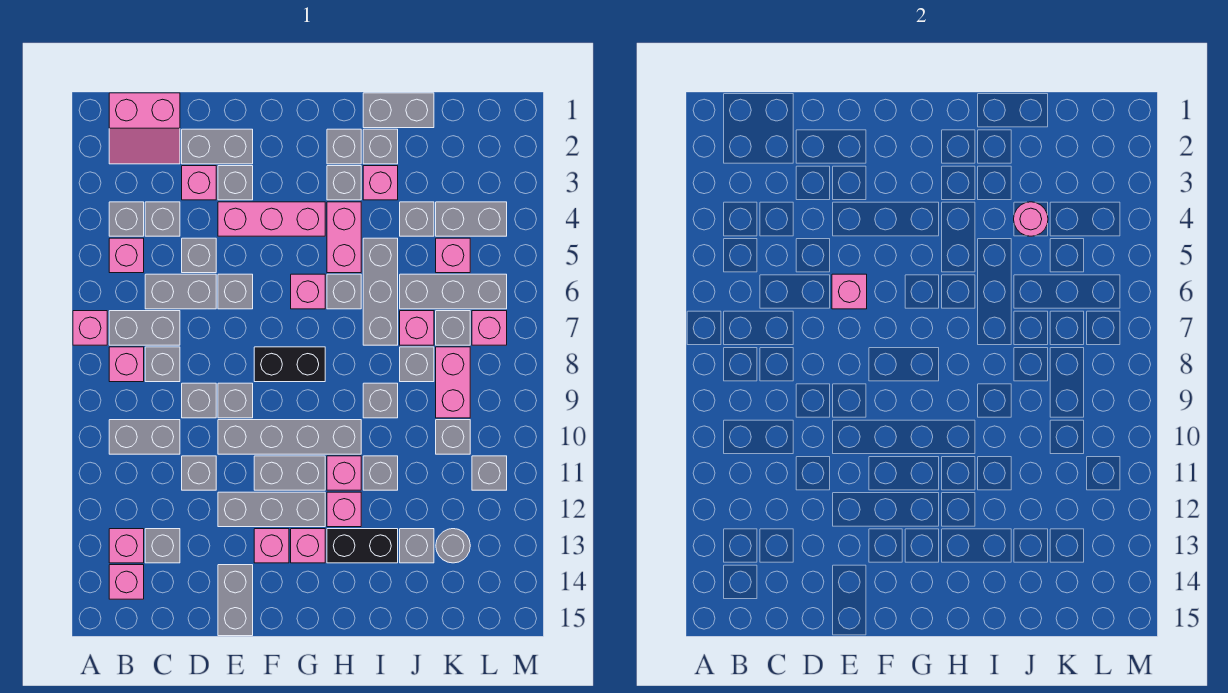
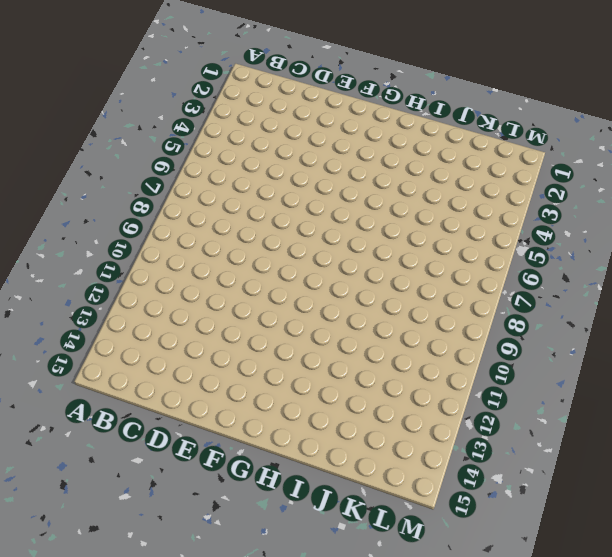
none -> pink 1x1 brick [73,311,107,345]
none -> pink 2x2 slope [109,93,180,164]
none -> grey 1x1 brick [109,202,144,236]
none -> pink 1x1 brick [109,238,144,273]

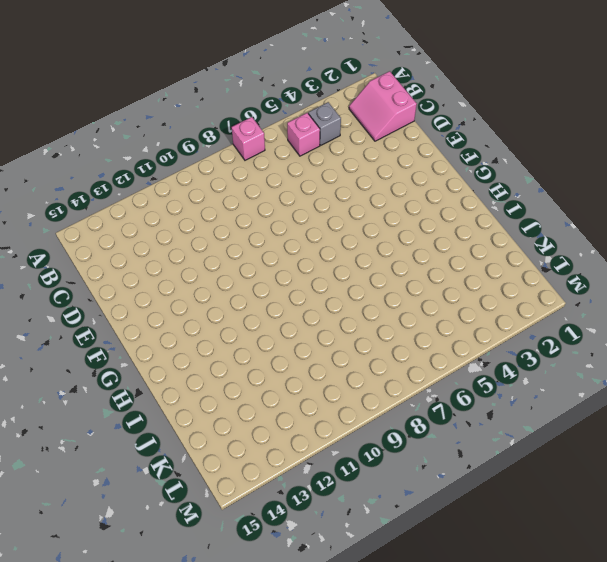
none -> grey 1x2 brick [109,311,180,345]
none -> pink 1x1 brick [109,347,144,382]
none -> grey 1x2 brick [109,420,180,454]
none -> pink 1x1 brick [109,529,144,563]

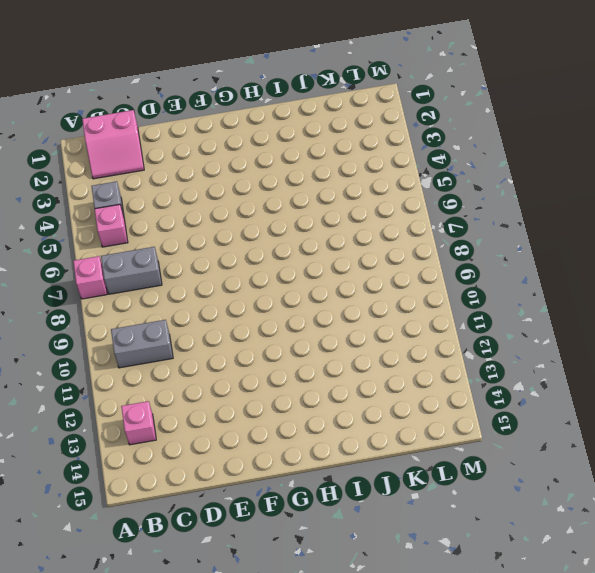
none -> pink 1x1 brick [109,347,144,382]
none -> pink 1x1 brick [109,565,144,599]
none -> grey 1x1 brick [145,202,180,236]
none -> grey 1x2 brick [145,274,216,309]

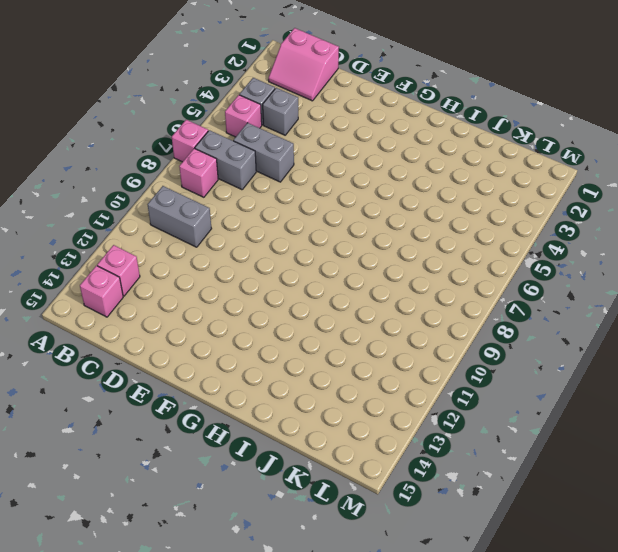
none -> grey 1x1 brick [145,347,180,382]
none -> grey 1x1 brick [145,529,180,563]
none -> grey 1x2 brick [182,129,253,164]
none -> pink 1x1 brick [182,166,216,200]

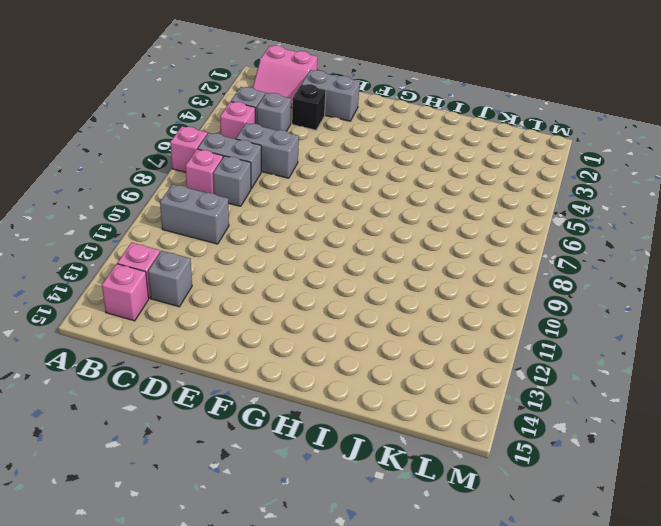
black 1x1 brick [292,84,326,130] -> pink 1x1 brick [182,166,216,200]
none -> grey 1x1 brick [182,238,216,273]
none -> grey 1x1 brick [182,383,216,418]
none -> grey 1x1 brick [182,456,216,490]
none -> grey 1x1 brick [218,166,253,200]

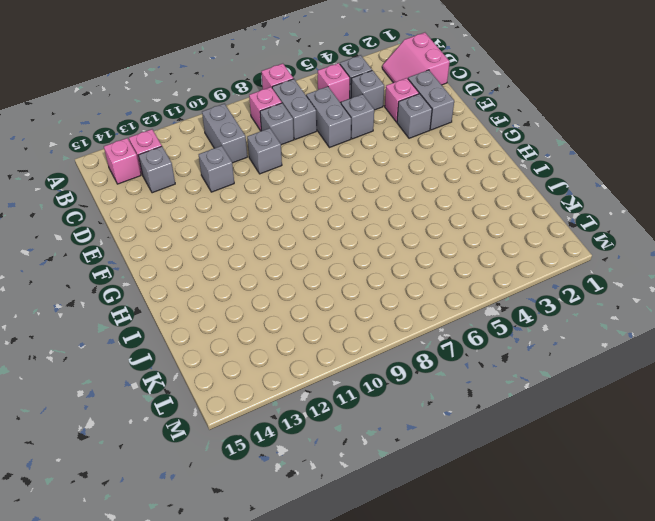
none -> pink 1x3 brick [218,202,325,236]
none -> grey 1x1 brick [218,274,253,309]
none -> grey 1x1 brick [218,383,253,418]
none -> grey 1x4 brick [218,420,361,454]

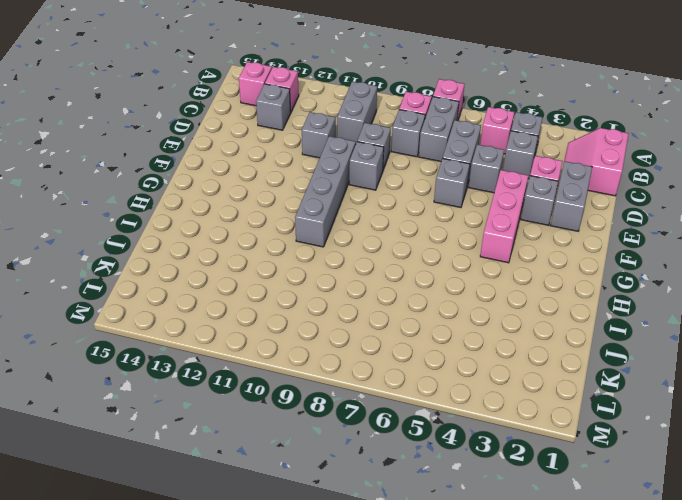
none -> grey 1x3 brick [218,492,325,527]
none -> grey 1x2 brick [218,565,253,636]
none -> black 1x2 brick [254,347,325,382]
none -> grey 1x2 brick [254,456,325,490]

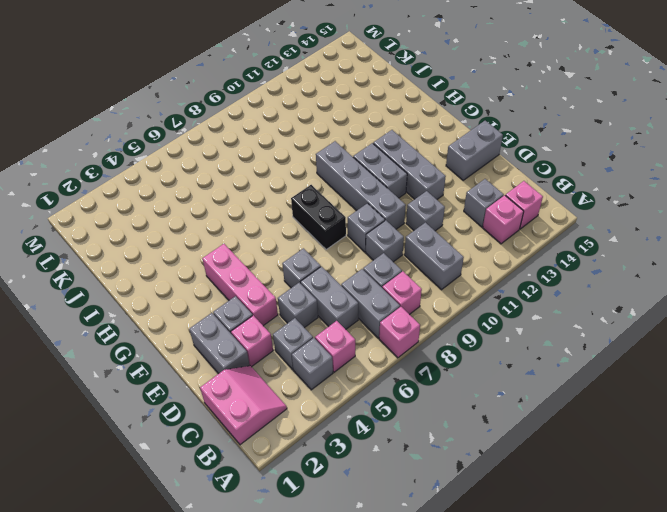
none -> pink 1x1 brick [254,529,289,563]
none -> pink 1x1 brick [291,274,325,309]
none -> pink 1x1 brick [291,529,325,563]
none -> grey 1x1 brick [327,129,361,164]

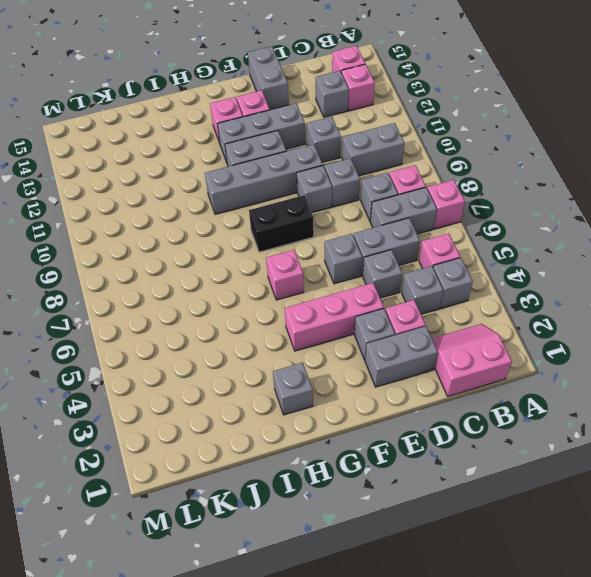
none -> grey 1x1 brick [327,166,361,200]
none -> pink 1x2 brick [327,202,361,273]
none -> grey 1x1 brick [327,274,361,309]
none -> pink 1x1 brick [327,456,361,490]

